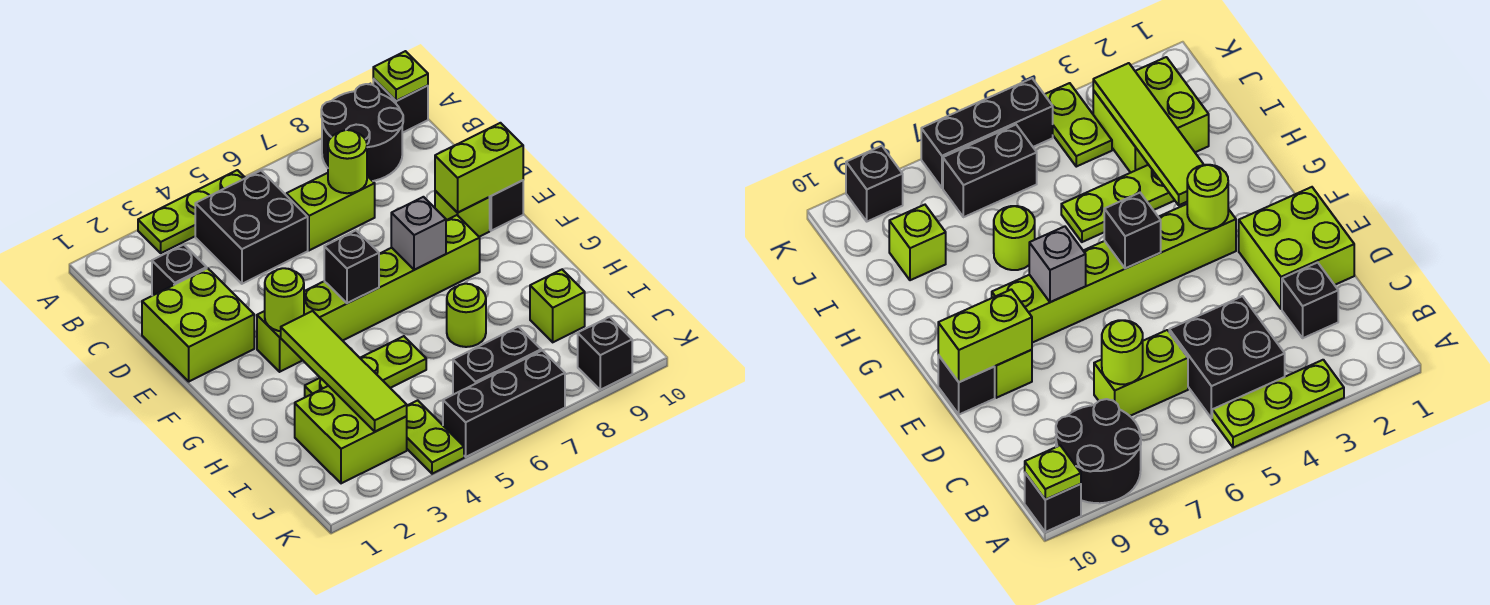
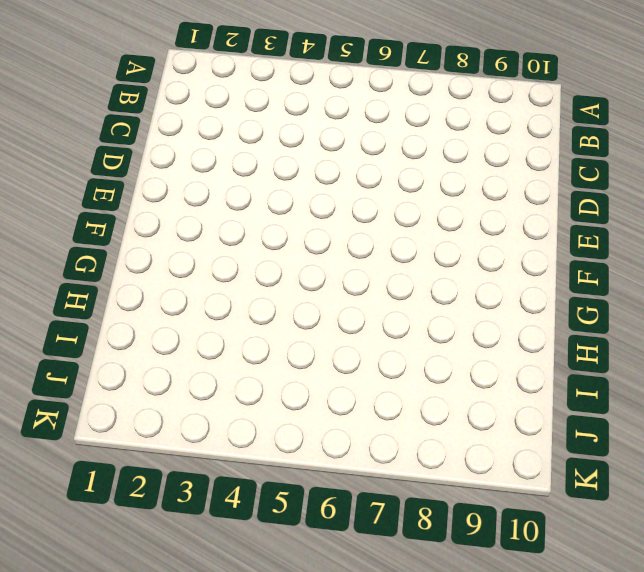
none -> lime 1x3 plate [138,170,245,253]
none -> black 2x2 round brick [321,84,403,181]
none -> black 1x1 brick [373,79,428,133]

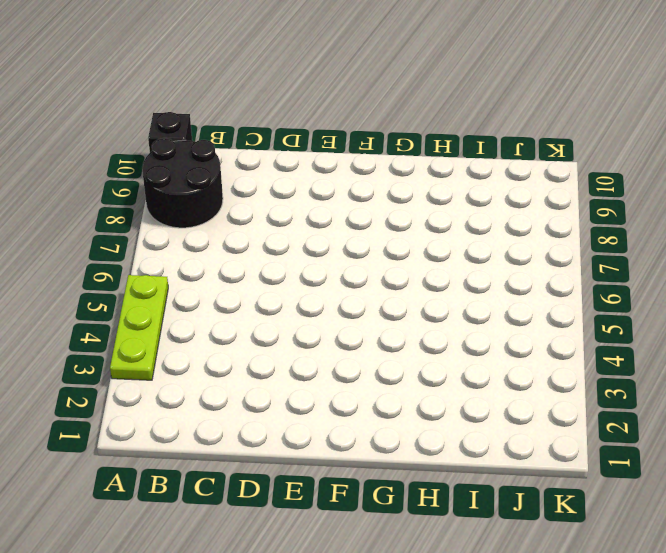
none -> black 2x2 brick [195,171,308,284]
none -> black 1x1 brick [152,245,207,296]
none -> lime 1x2 brick [287,173,375,250]

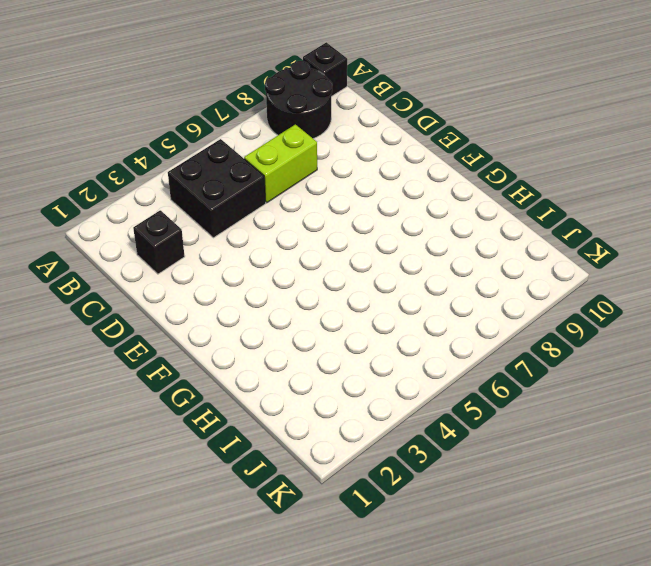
none -> lime 1x3 plate [138,170,245,253]
none -> lime 2x2 brick [142,268,254,381]
none -> lime 1x1 brick [435,191,490,237]

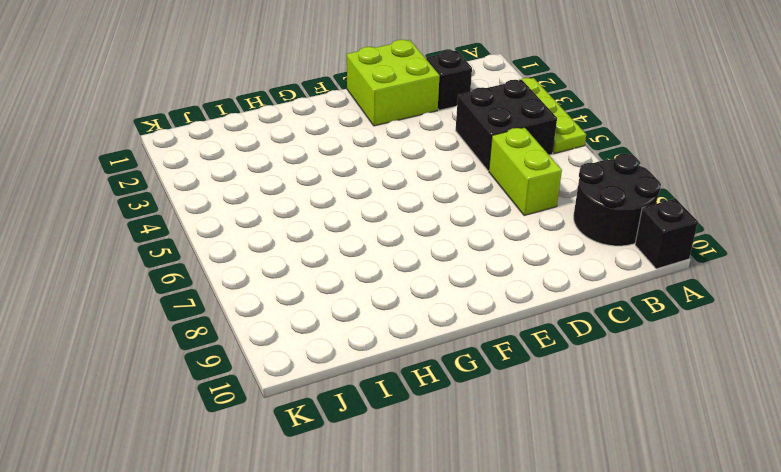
none -> lime 1x1 brick [435,191,490,237]
none -> black 1x1 brick [490,180,523,231]
none -> lime 1x6 brick [257,215,480,372]

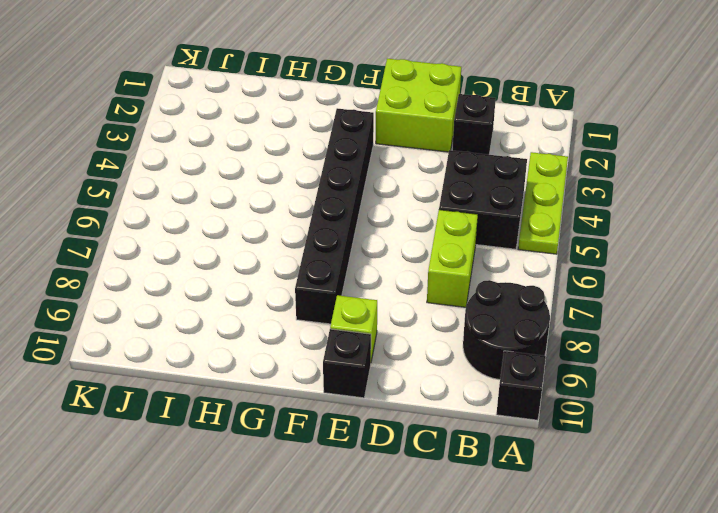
black 1x6 brick [295,108,374,324] -> lime 1x6 brick [257,215,480,372]
none -> lime 1x3 plate [305,336,426,397]
none -> lime 1x1 round brick [447,284,486,347]
none -> lime 2x2 brick [295,386,407,483]

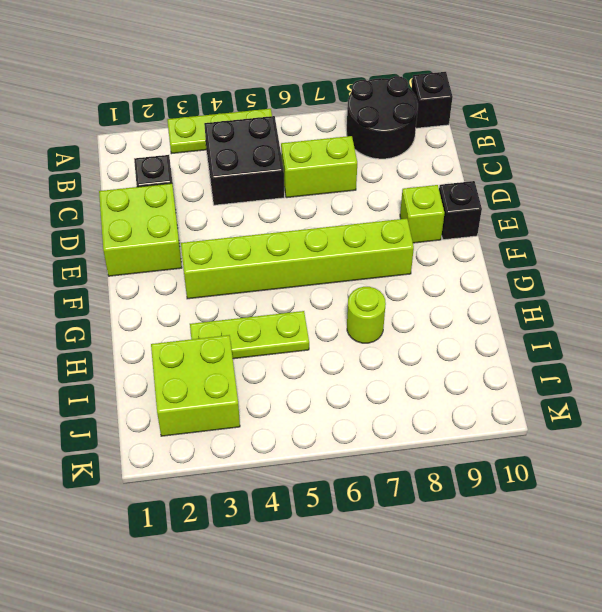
none -> lime 1x1 brick [530,270,585,342]
none -> lime 1x2 plate [407,400,464,474]
none -> black 1x2 brick [453,327,541,395]

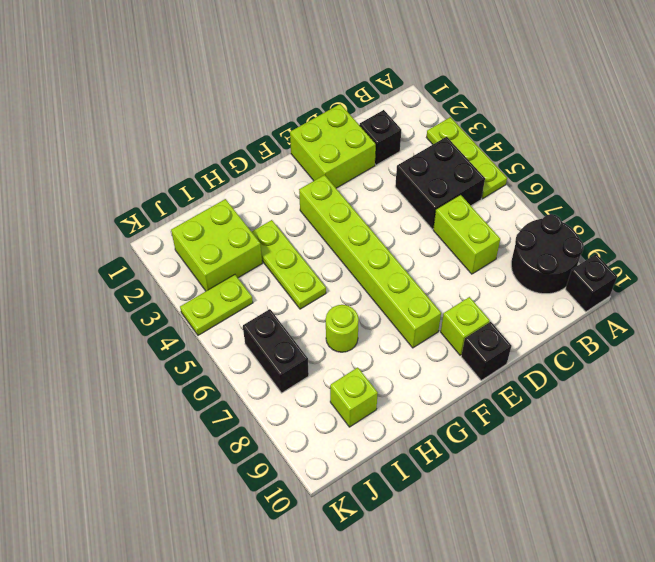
none -> black 1x3 brick [443,350,565,457]
none -> black 1x1 brick [578,317,632,390]
none -> lime 1x1 plate [373,51,428,101]

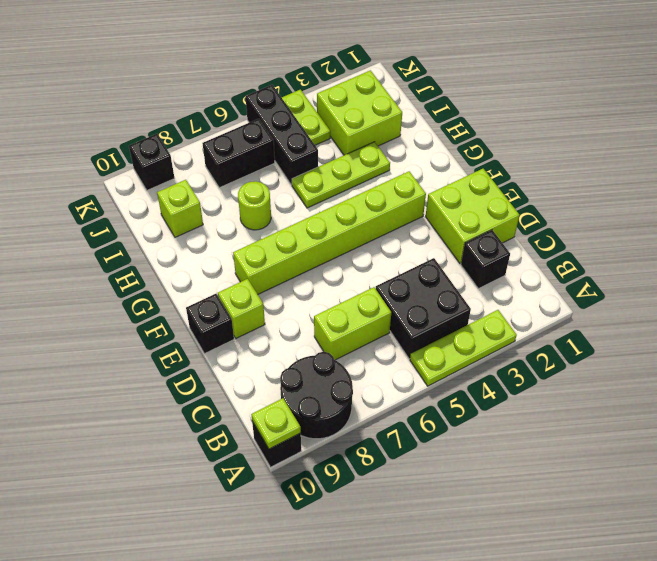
black 1x3 brick [246,85,318,185] -> black 1x3 brick turned to [443,350,565,457]
none -> lime 1x1 round brick [328,130,367,193]
none -> lime 1x2 brick [435,123,523,213]
none -> lime 1x1 round brick [265,268,304,331]

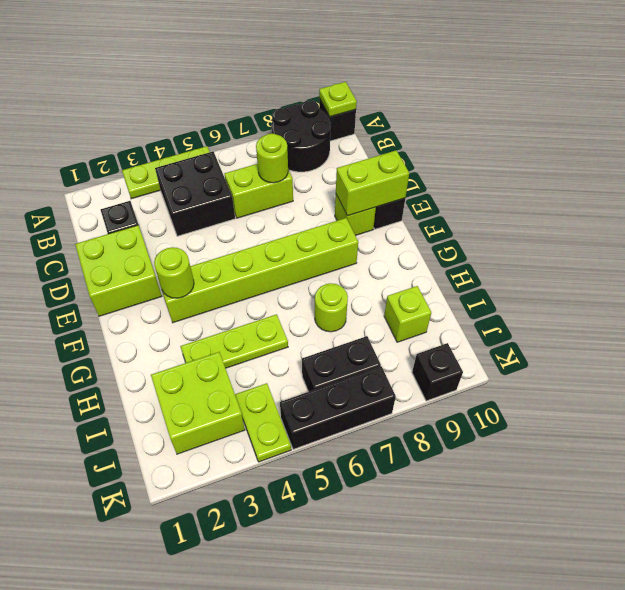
none -> black 1x1 brick [324,231,379,303]
none -> grey 1x1 brick [391,197,446,270]
none -> lime 1x4 tile [281,311,407,431]

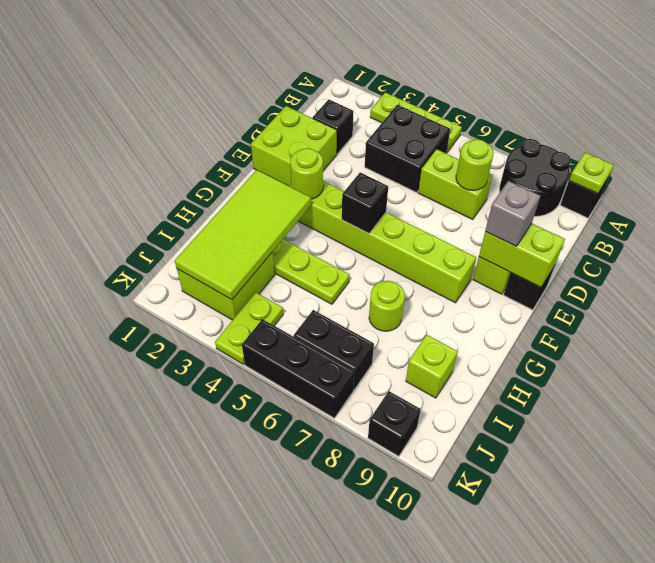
grey 1x1 brick [485,181,540,246] -> grey 1x1 brick moved to [391,197,446,270]
lime 2x4 tile [175,170,311,300] -> lime 1x4 tile [281,311,407,431]

